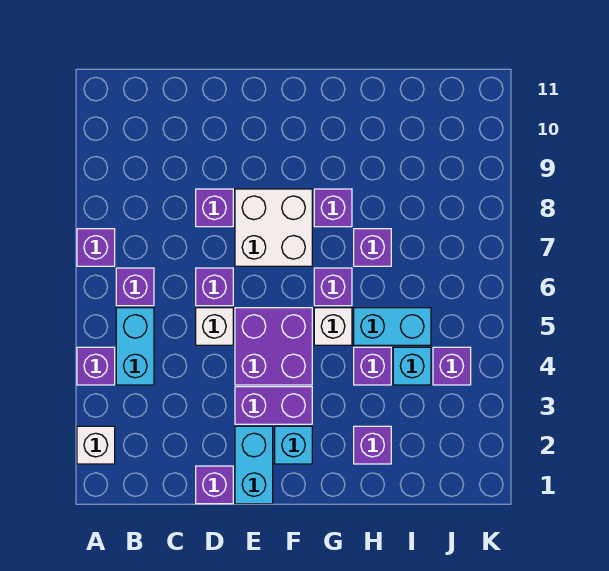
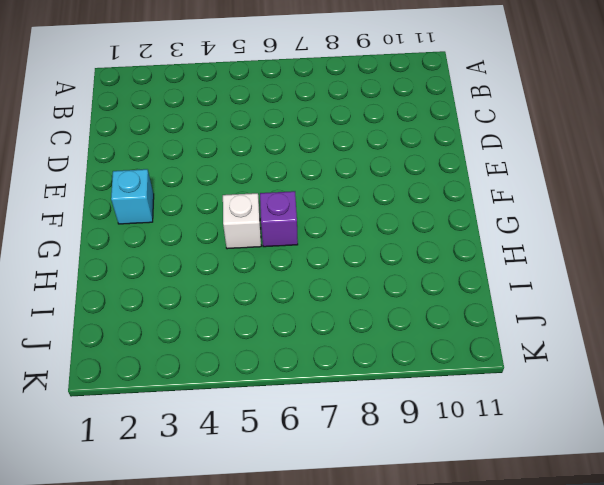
none -> white 1x1 brick [77,426,115,464]
none -> purple 1x1 brick [77,347,115,385]
none -> purple 1x1 brick [77,229,115,266]

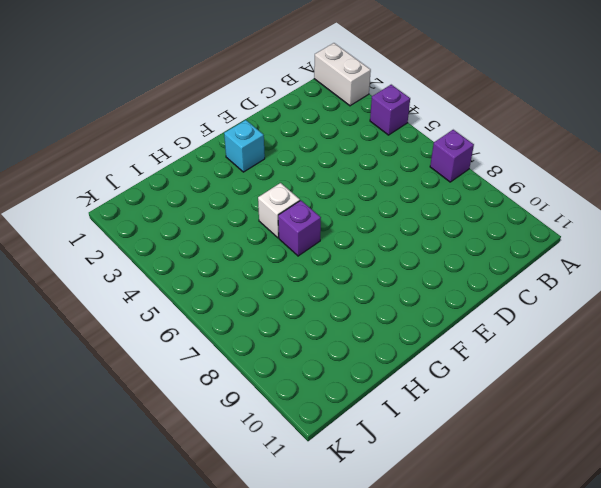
white 1x2 brick [314,43,371,106] -> white 1x1 brick [77,426,115,464]
none -> cyan 1x2 brick [116,308,154,385]
none -> purple 1x1 brick [116,268,154,306]
none -> purple 1x1 brick [196,466,233,504]

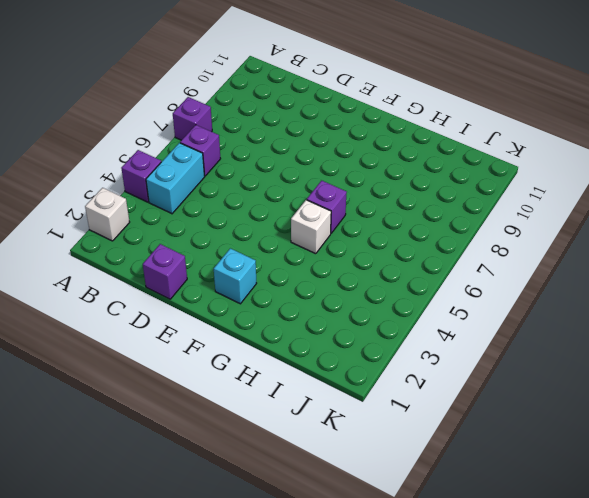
none -> white 1x1 brick [196,308,233,345]
none -> purple 1x1 brick [196,268,233,306]
none -> purple 1x1 brick [196,189,233,227]

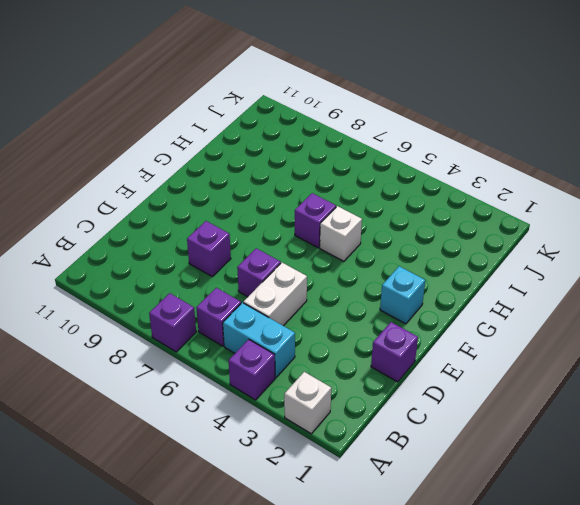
white 1x2 brick [243,263,307,326] -> white 1x1 brick [196,308,233,345]
none -> cyan 1x2 brick [235,426,273,504]
none -> purple 1x2 brick [235,387,312,424]
none -> purple 2x2 brick [235,308,312,385]

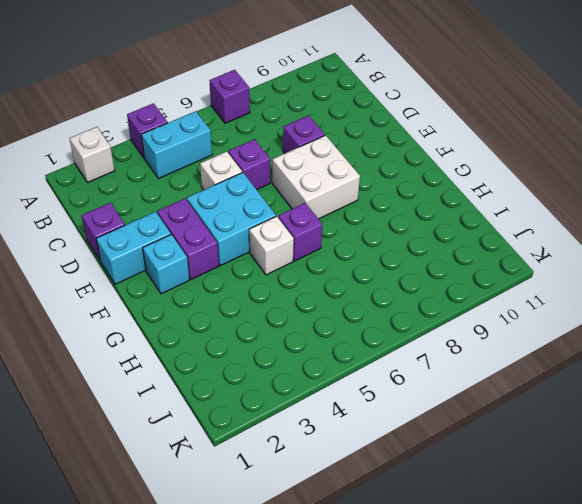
cyan 2x2 brick [187,172,276,266] -> purple 2x2 brick [235,308,312,385]
none -> purple 1x1 brick [116,268,154,306]
none -> purple 1x1 brick [314,189,352,227]
none -> purple 1x1 brick [354,426,391,464]

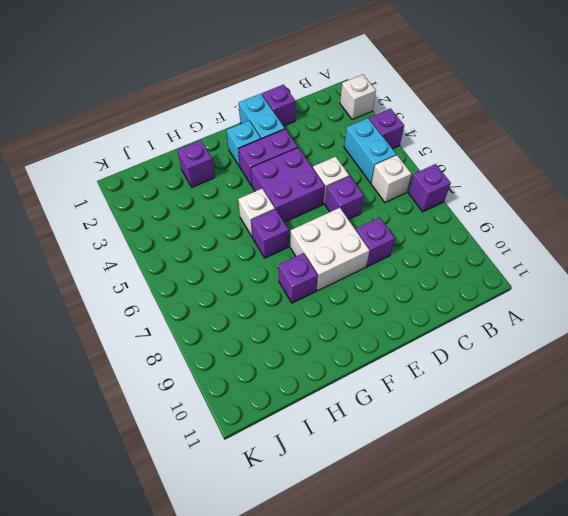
white 1x1 brick [371,155,411,203] -> purple 1x1 brick [116,268,154,306]
none -> purple 1x1 brick [354,347,391,385]
none -> cyan 1x2 brick [354,308,431,345]
none -> purple 1x1 brick [354,229,391,266]

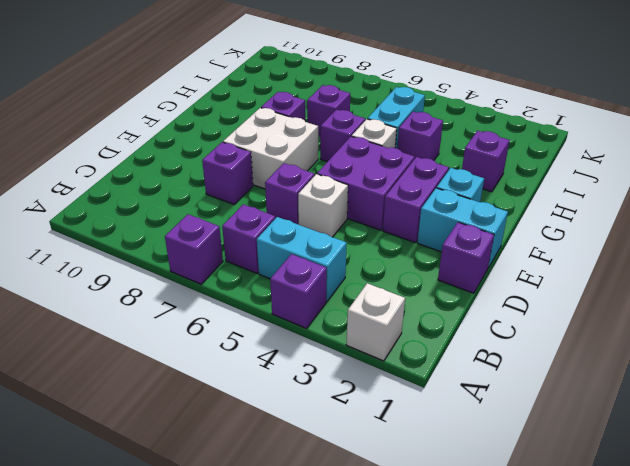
none -> cyan 1x1 brick [393,347,431,385]
none -> purple 1x1 brick [433,347,471,385]

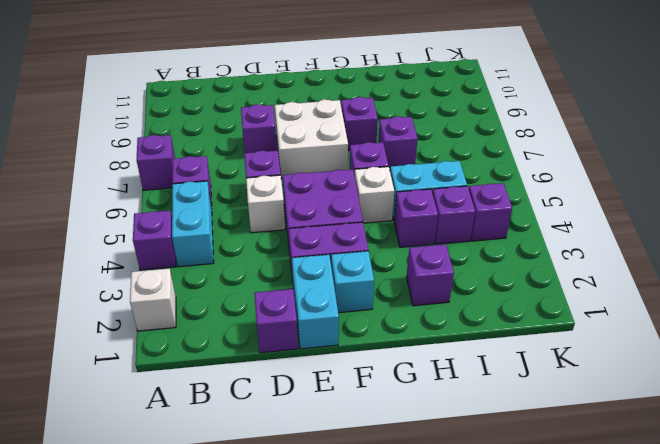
purple 1x1 brick [432,186,475,244] -> cyan 1x1 brick [393,347,431,385]

